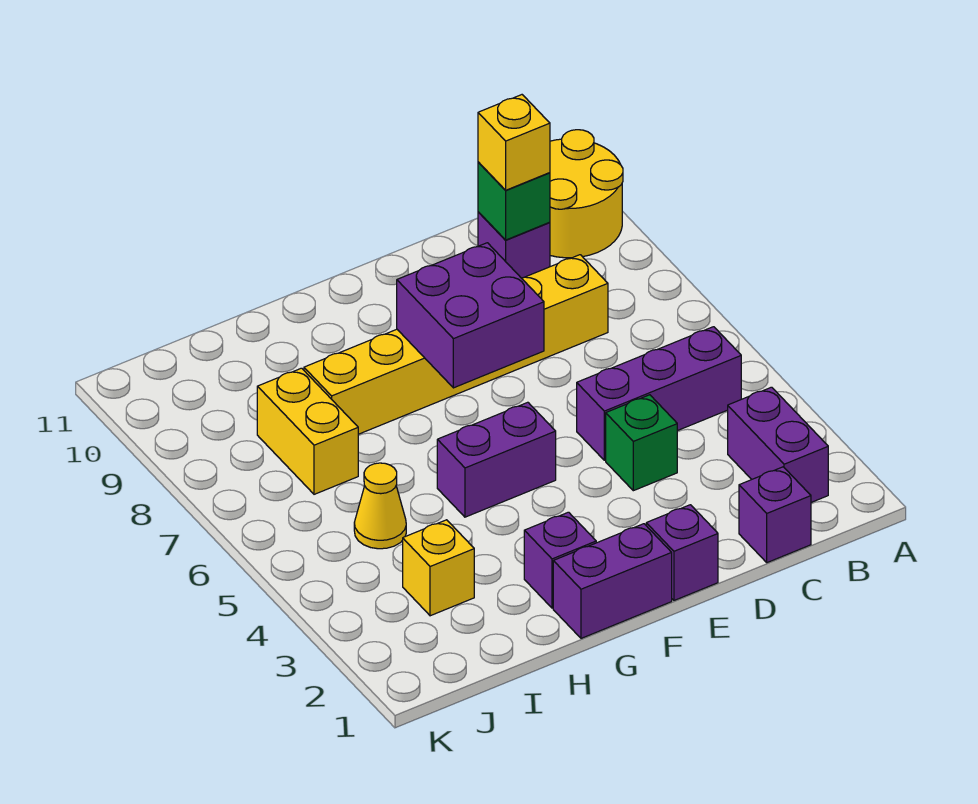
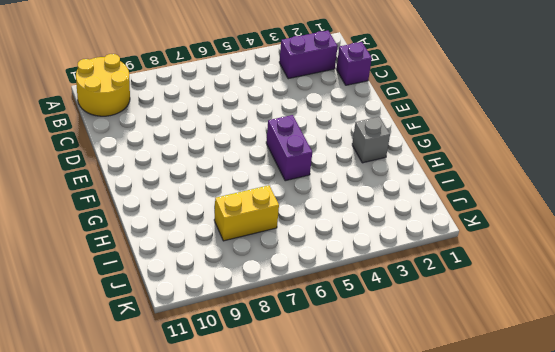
grey 1x1 brick [352,117,390,163] -> purple 1x1 brick [524,512,596,608]
none -> purple 1x3 brick [577,327,741,460]
none -> yellow 1x6 brick [304,255,608,434]
none -> purple 1x1 brick [478,212,550,278]

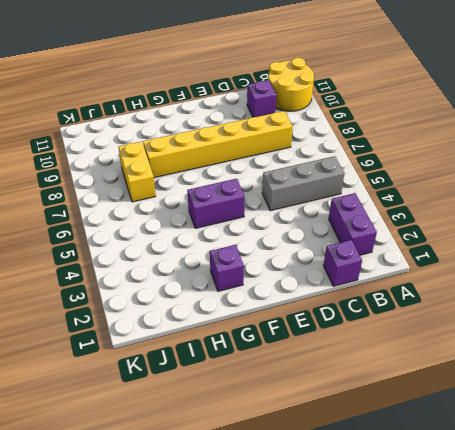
grey 1x3 brick [262,156,345,211] -> purple 1x3 brick [577,327,741,460]
none -> green 1x1 brick [606,395,677,491]
none -> purple 1x1 brick [646,505,718,600]
none -> purple 1x2 brick [553,524,672,638]

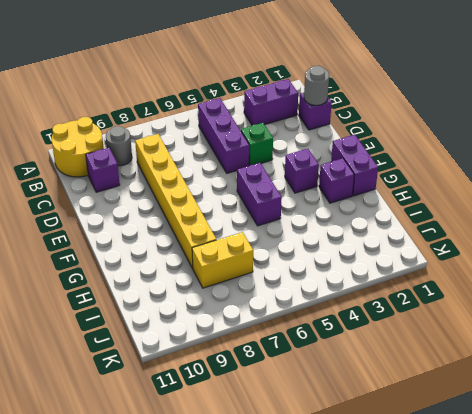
grey 1x1 round brick [106,126,132,166] -> none
grey 1x1 round brick [304,66,329,105] -> none
purple 1x1 brick [285,149,319,193] -> purple 1x1 brick moved to [646,505,718,600]
none -> yellow 1x1 brick [403,520,474,616]
none -> yellow 1x1 cone [354,463,406,549]
none -> green 1x1 brick [478,162,550,240]

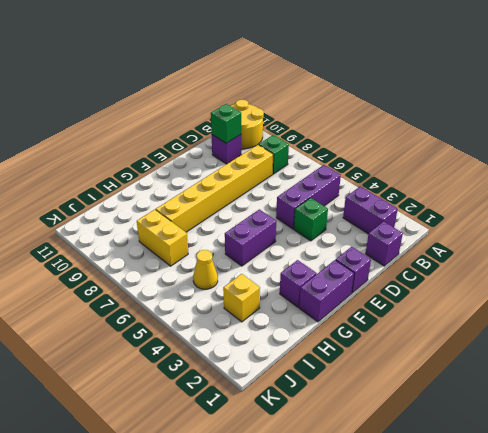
green 1x1 brick [259,135,289,174] -> none
none -> purple 2x2 brick [397,243,544,388]
none -> yellow 1x1 brick [478,95,550,190]

